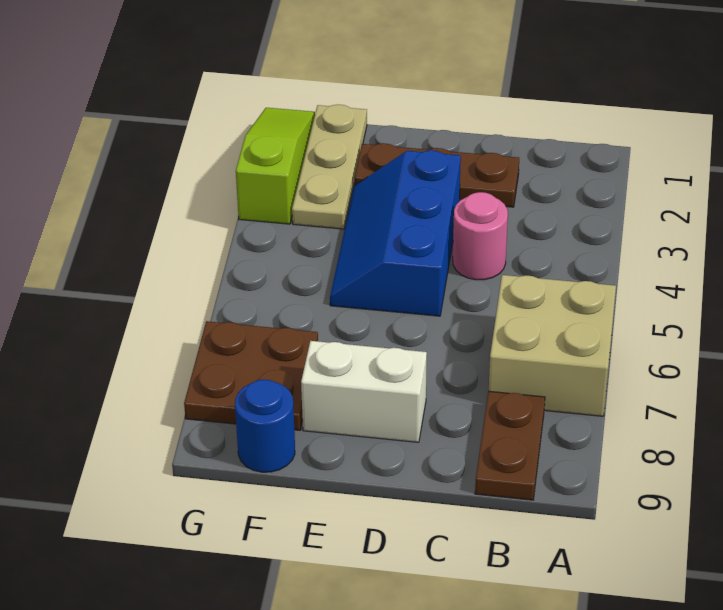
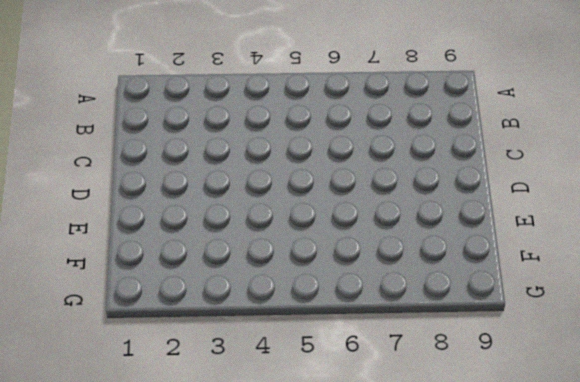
none -> tan 2x2 brick [489,275,616,416]
none -> brown 1x2 plate [475,391,545,500]

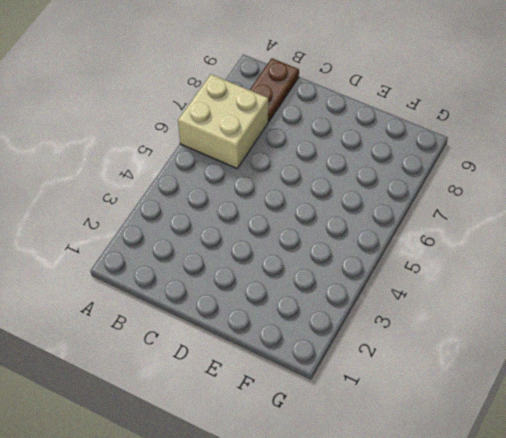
none -> brown 1x3 plate [355,143,519,207]
none -> pink 1x1 round brick [453,192,508,280]

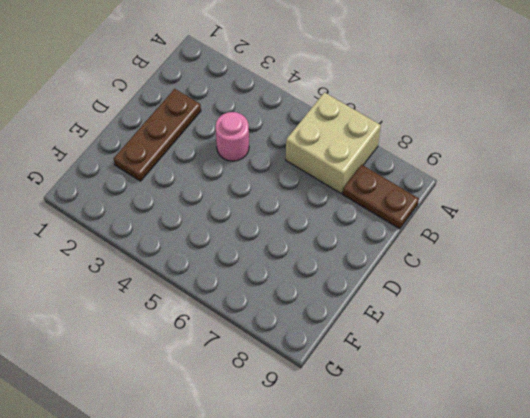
none -> blue 2x3 slope [330,150,461,316]
none -> white 1x2 brick [301,341,427,442]

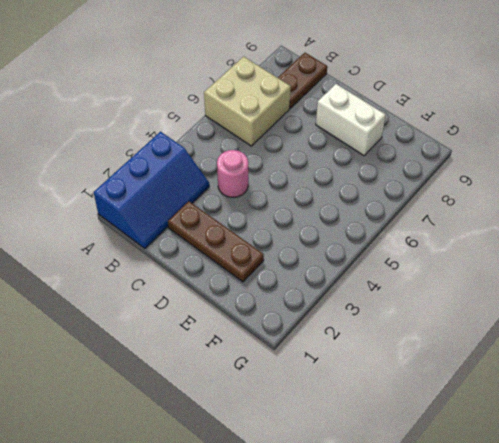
blue 2x3 slope [94,132,209,248] -> blue 2x3 slope moved to [330,150,461,316]
none -> tan 1x3 plate [292,105,367,229]
none -> brown 2x2 plate [184,321,318,430]

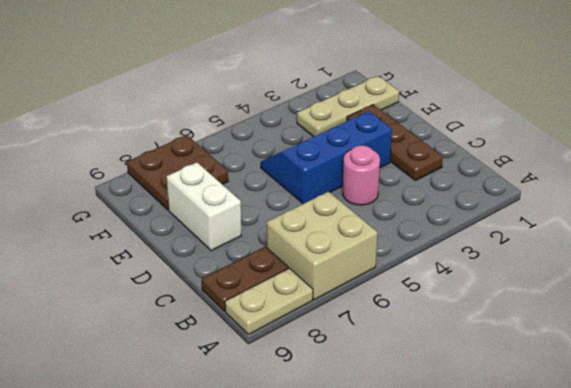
tan 1x2 plate [225,268,313,335] -> none
none -> blue 1x1 round brick [235,380,295,472]
none -> lime 1x3 slope [236,108,315,224]

